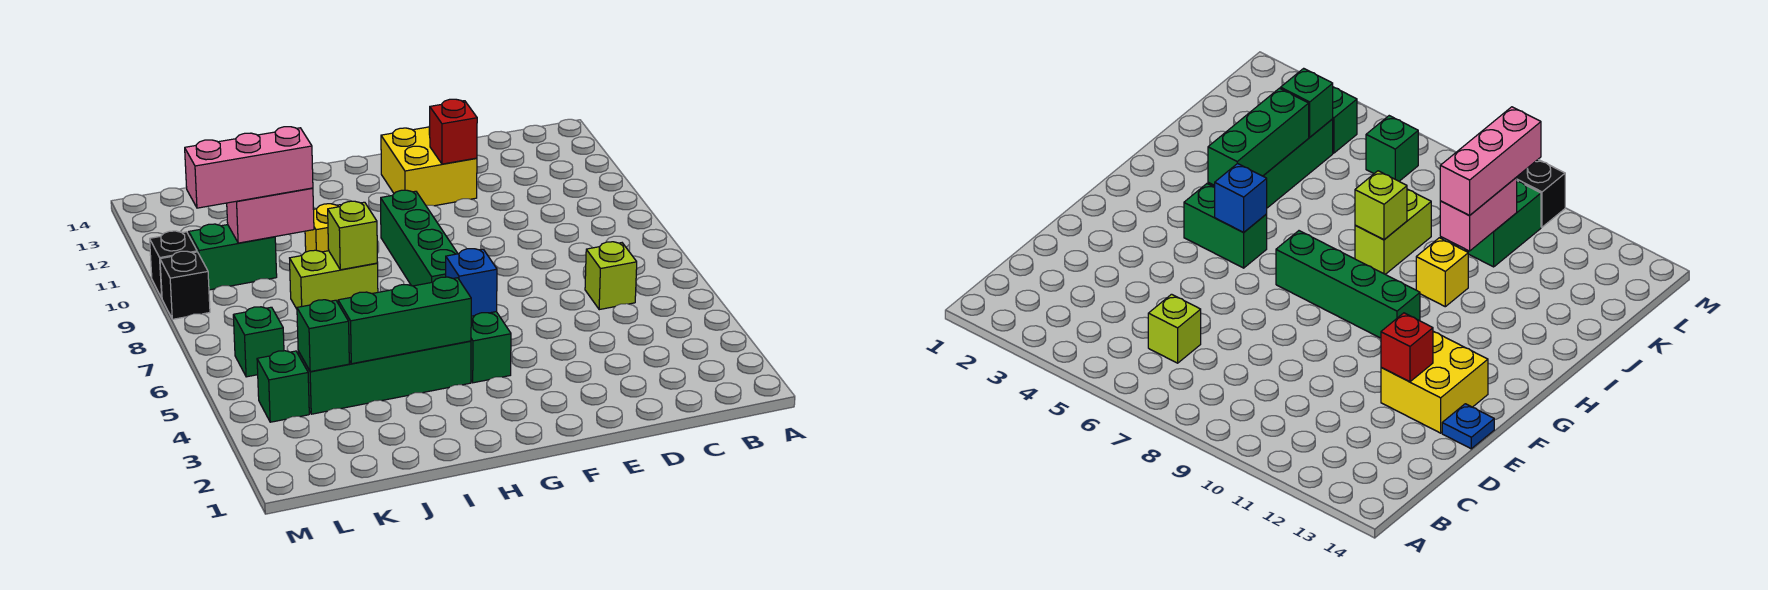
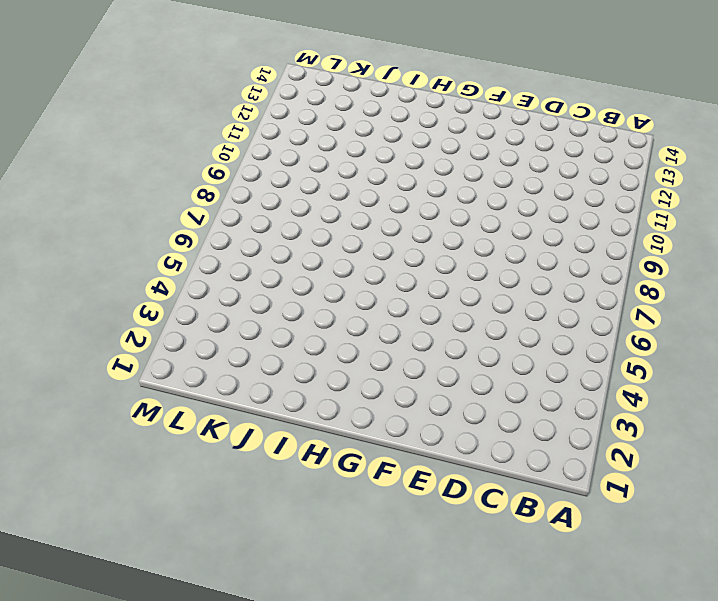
none -> lime 1x1 brick [585,242,637,310]
none -> yellow 2x2 brick [381,126,477,206]
none -> blue 1x1 plate [1442,404,1494,449]

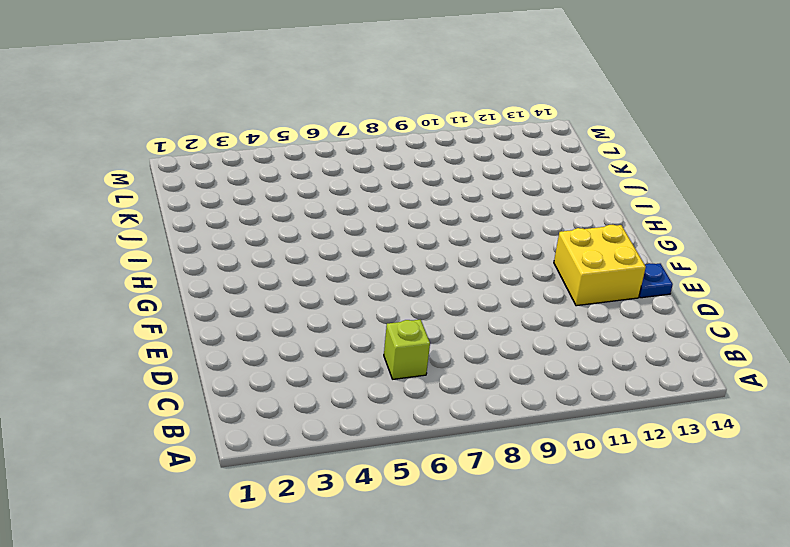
none -> green 1x2 brick [471,312,511,383]
none -> green 1x4 brick [381,190,458,286]
none -> green 1x4 brick [298,341,471,414]

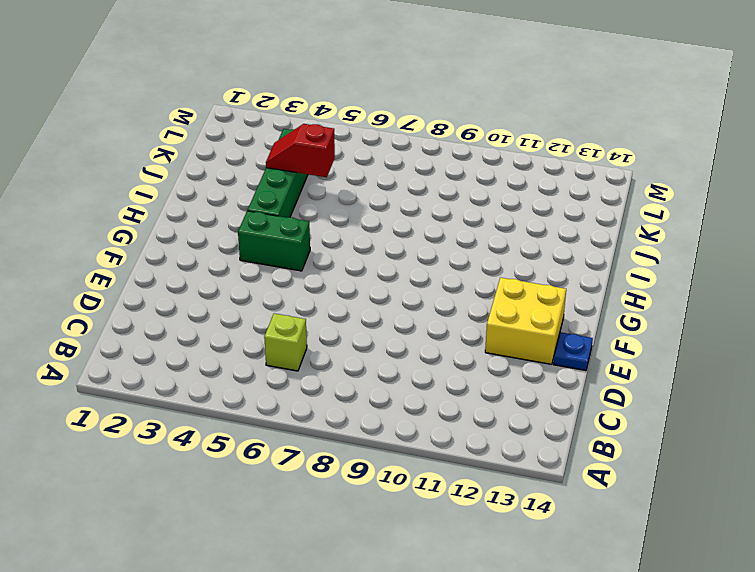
red 1x2 slope [266,124,335,177] -> green 1x3 brick [338,277,471,364]
none -> green 1x4 brick [381,190,458,286]
none -> lime 1x2 brick [290,250,378,309]
none -> yellow 1x1 brick [305,204,341,252]

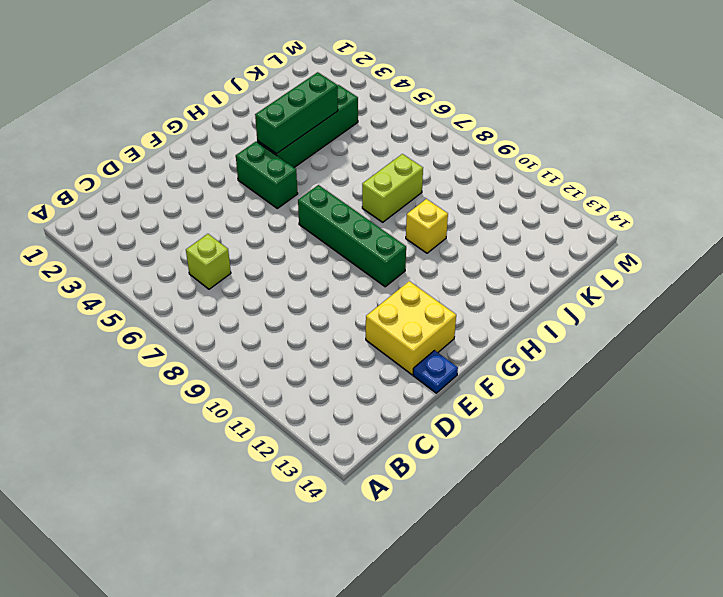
none -> green 1x2 brick [189,224,277,290]
none -> green 1x1 brick [257,351,309,422]
none -> green 1x1 brick [233,307,284,377]

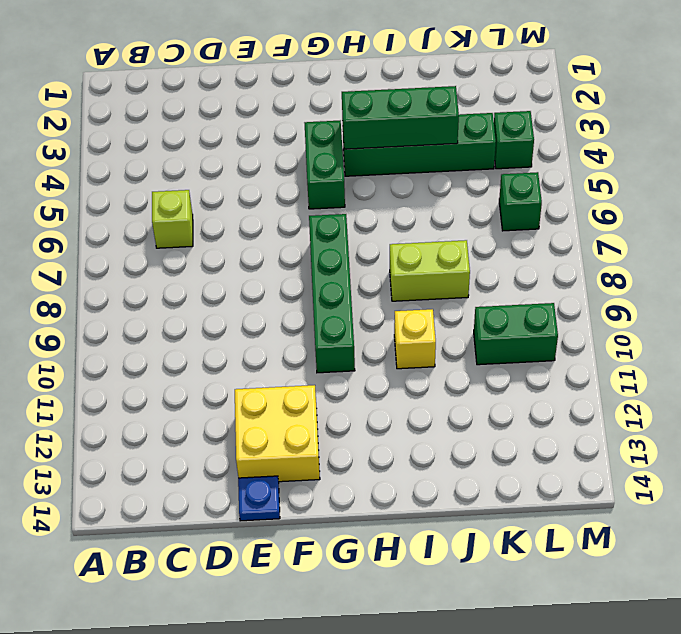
none -> black 1x1 brick [160,251,210,319]
none -> black 1x1 brick [150,231,197,298]
none -> red 1x1 brick [430,99,477,164]

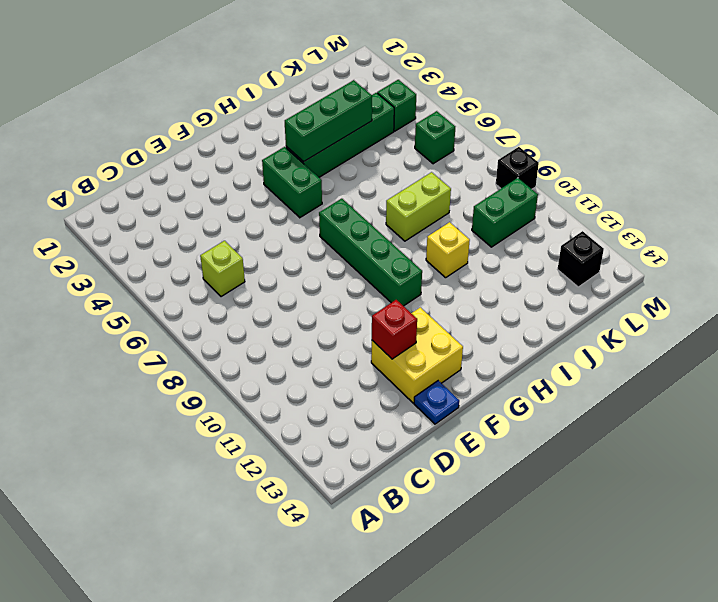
black 1x1 brick [557,231,604,287] -> black 1x1 brick moved to [150,231,197,298]
none -> blue 1x1 brick [446,249,497,316]
none -> lime 1x1 brick [328,201,378,270]
none -> pink 1x2 brick [227,188,314,243]

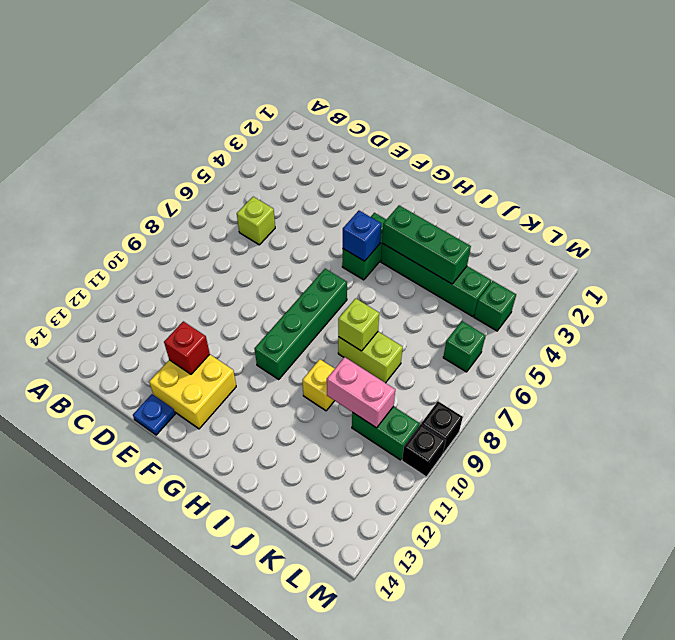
none -> green 1x1 brick [297,300,349,372]
none -> pink 1x3 brick [185,127,313,208]

